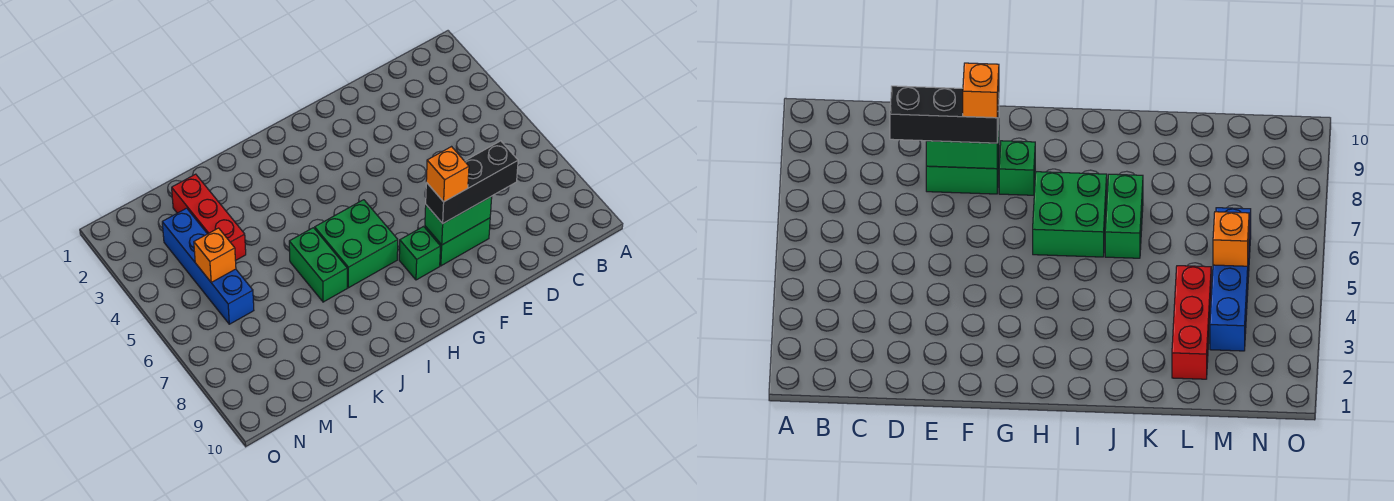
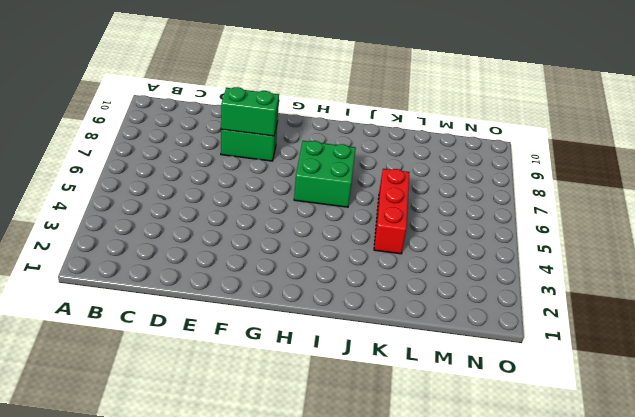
red 1x3 brick [374,169,410,254] -> red 1x3 brick moved to [172,174,246,261]
none -> green 1x1 brick [399,227,441,280]
none -> green 1x2 brick [289,228,347,302]

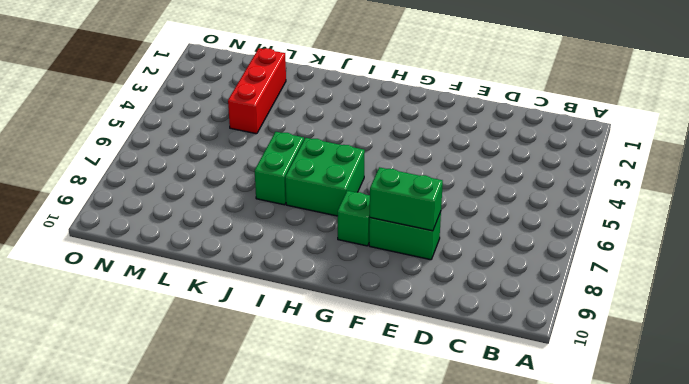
none -> blue 1x4 brick [162,208,254,324]
none -> orange 1x1 brick [194,228,236,283]

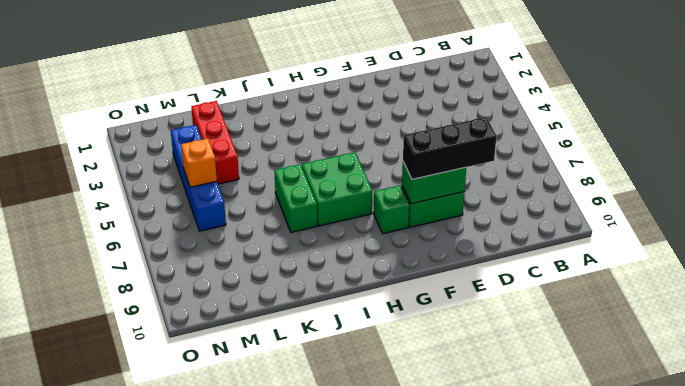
none -> orange 1x1 brick [426,147,469,202]

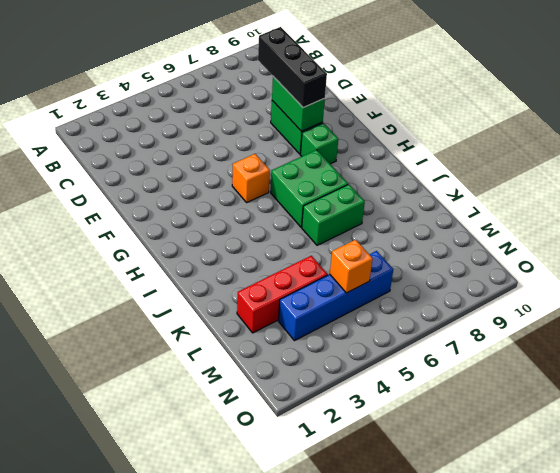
orange 1x1 brick [232,154,270,202] -> orange 1x1 brick moved to [426,147,469,202]

